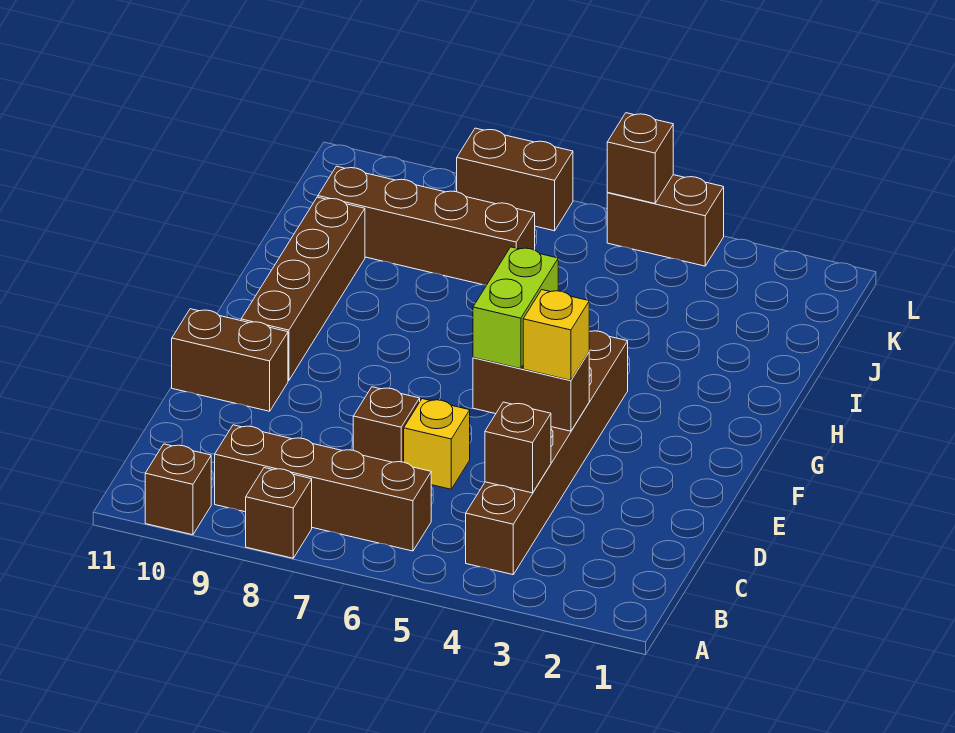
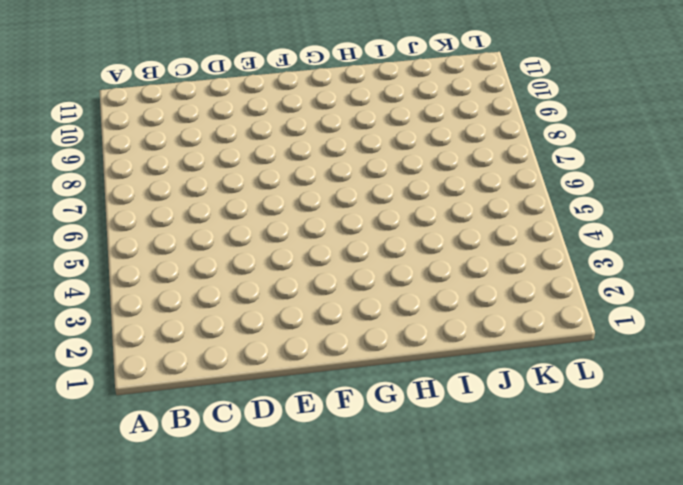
none -> brown 1x1 brick [246,468,312,558]
none -> brown 1x1 brick [145,444,211,535]
none -> brown 1x6 brick [466,331,628,575]

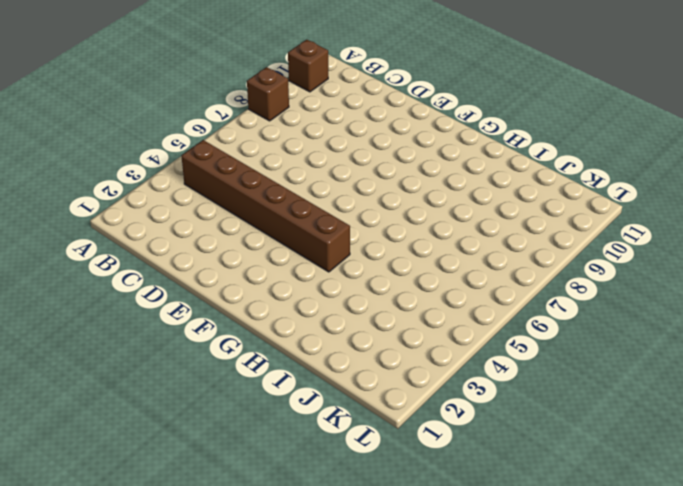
none -> brown 1x4 brick [215,425,431,551]
none -> yellow 1x1 brick [404,399,470,489]
none -> brown 1x1 brick [353,387,420,462]

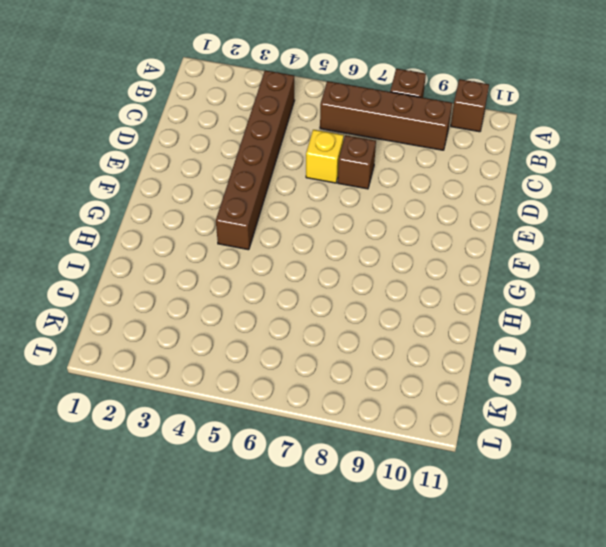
none -> brown 1x2 brick [172,309,288,411]
none -> brown 1x4 brick [241,197,365,381]
none -> brown 1x4 brick [318,166,535,285]

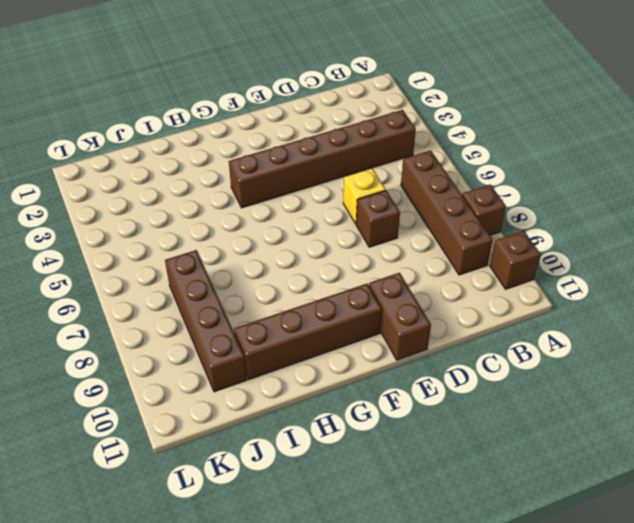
none -> brown 1x2 brick [607,175,724,266]
none -> brown 1x2 brick [457,128,573,231]
none -> brown 1x1 brick [485,402,551,493]

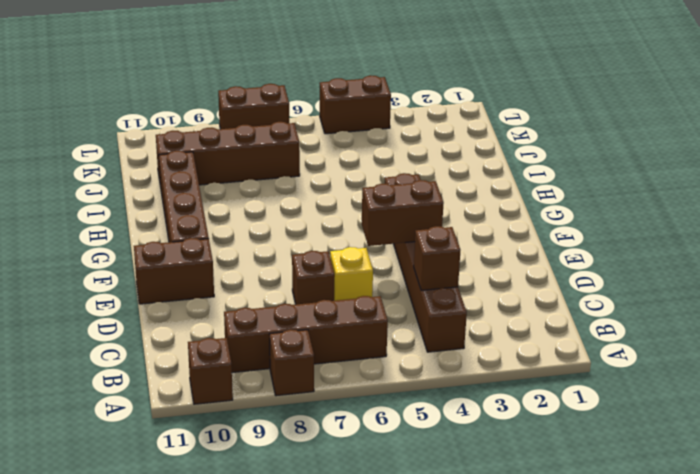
none -> brown 1x1 brick [607,113,673,203]
none -> yellow 1x1 brick [523,290,589,380]
none -> lime 1x2 brick [473,247,558,369]

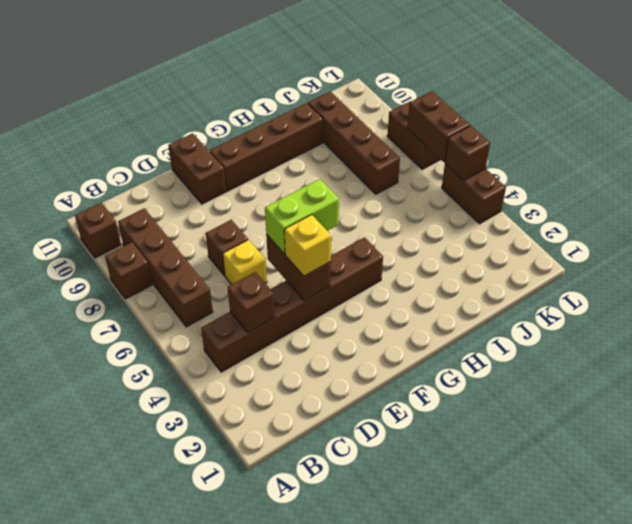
brown 1x2 brick [407,91,470,162] -> none

